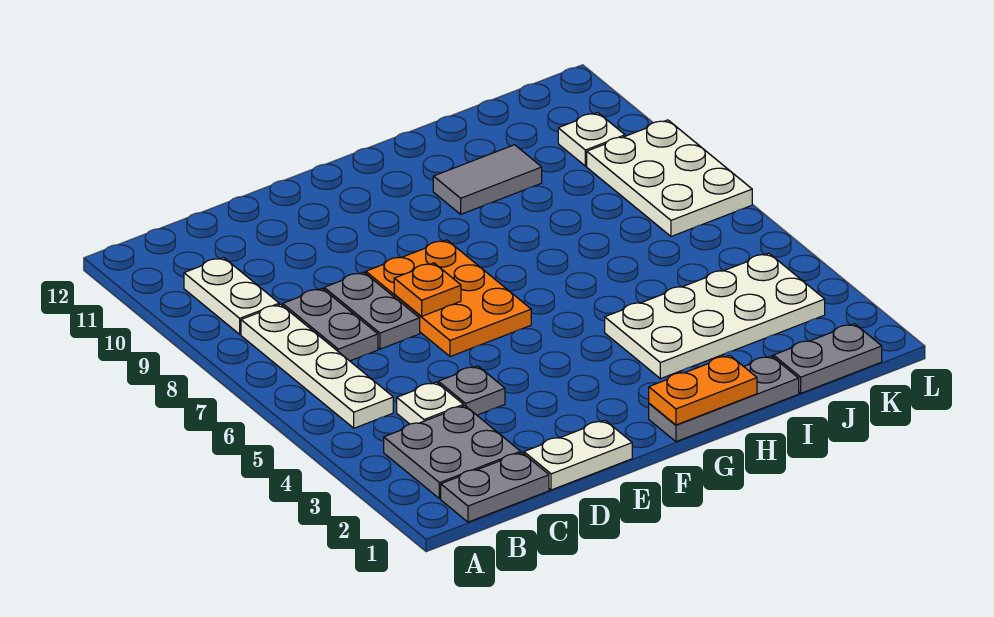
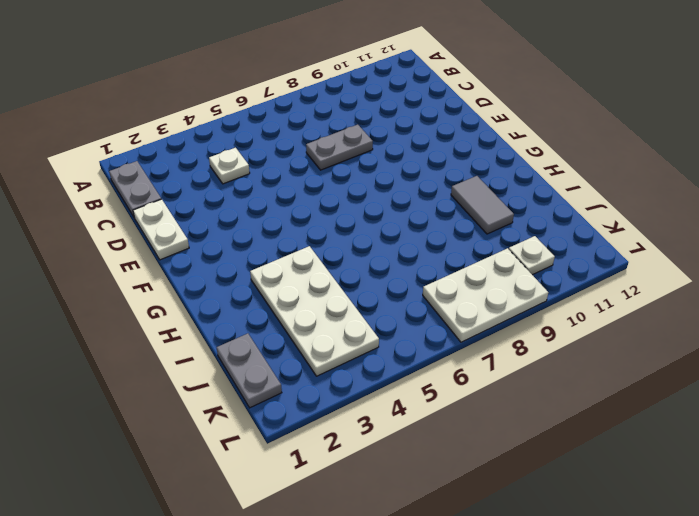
none -> grey 2x2 plate [384,406,521,499]
none -> white 1x4 plate [241,304,393,428]
none -> white 1x2 plate [184,258,279,334]

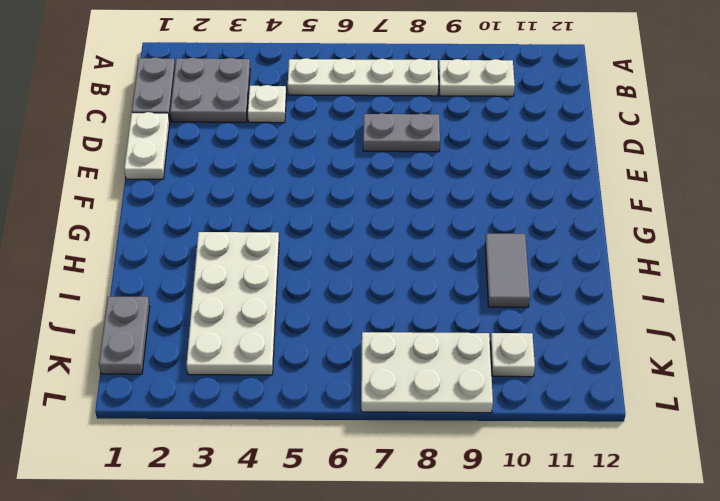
none -> grey 1x2 plate [283,288,378,361]
none -> grey 1x1 plate [438,366,505,415]
none -> orange 2x3 plate [366,240,531,357]

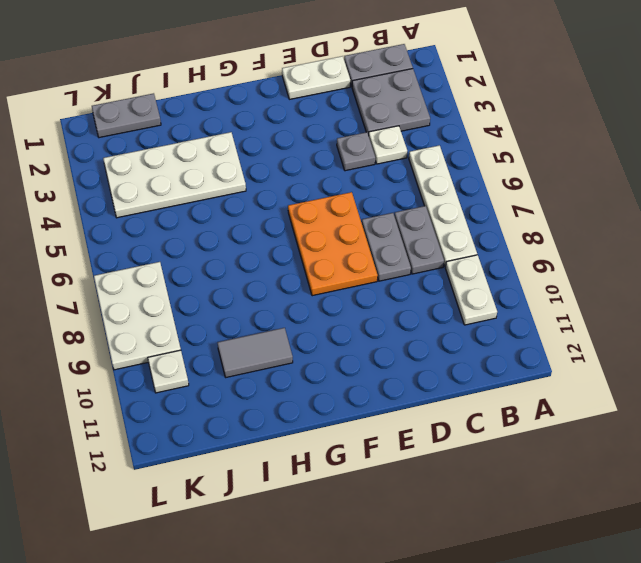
none -> grey 1x3 plate [649,356,799,442]
none -> orange 1x1 plate [394,263,461,316]
none -> orange 1x2 plate [649,355,757,425]

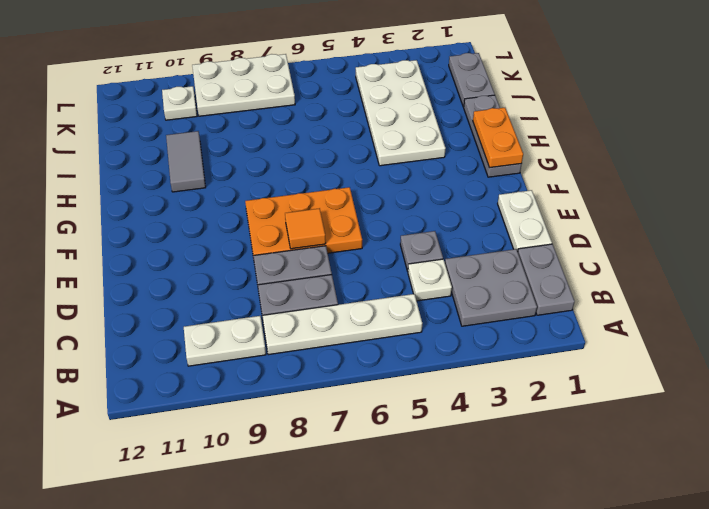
orange 1x1 tile [285,208,326,249] -> orange 1x1 plate [394,263,461,316]

